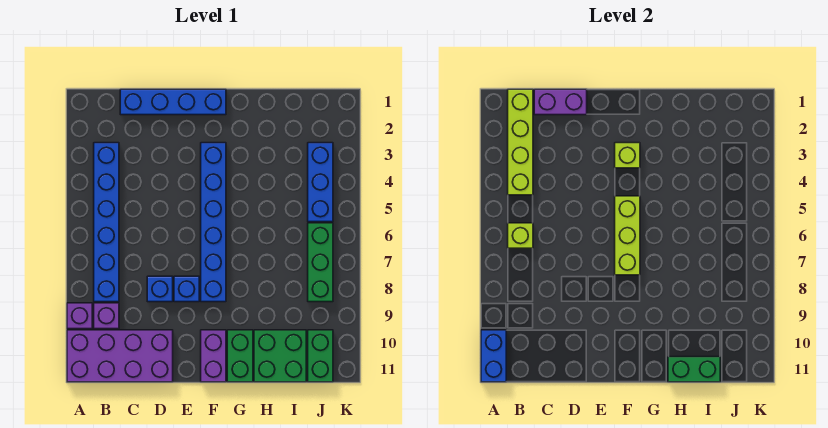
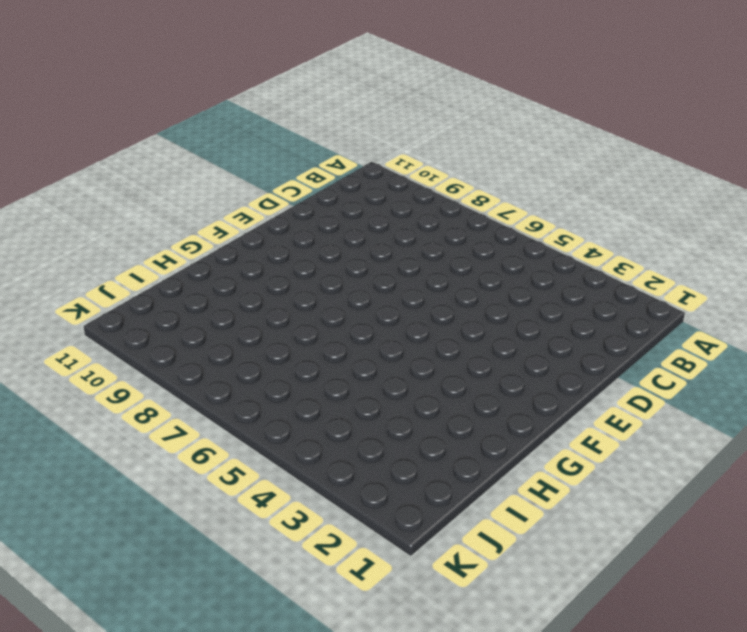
none -> purple 1x1 brick [67,303,92,329]
none -> purple 2x4 brick [67,330,173,382]
none -> blue 1x6 brick [94,143,119,302]

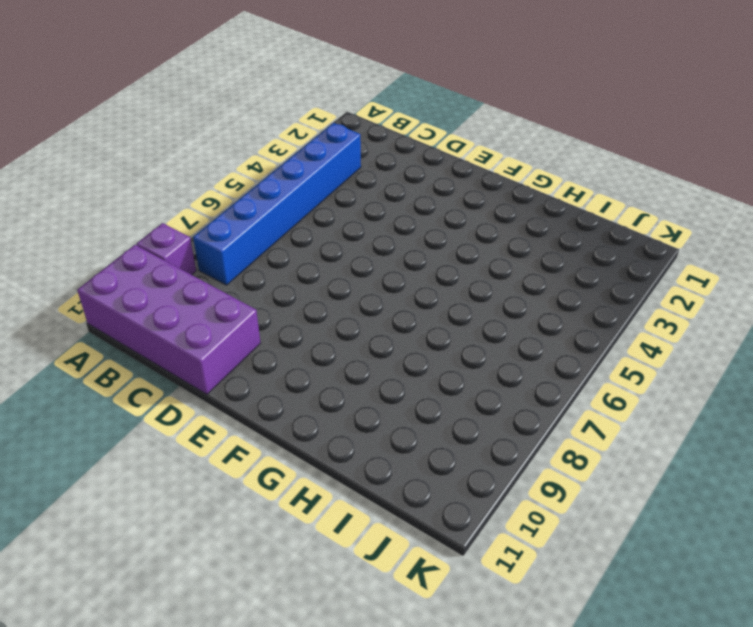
none -> purple 1x1 brick [94,303,119,329]
none -> blue 1x4 brick [120,89,226,115]
none -> blue 1x1 brick [147,276,173,302]

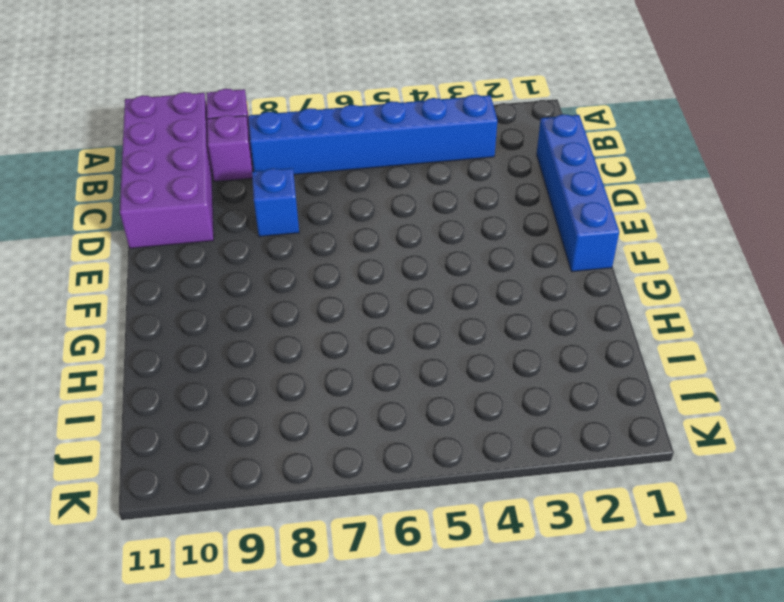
none -> blue 1x1 brick [174,276,199,302]
none -> blue 1x6 brick [201,143,226,302]
none -> purple 1x2 brick [201,330,226,382]

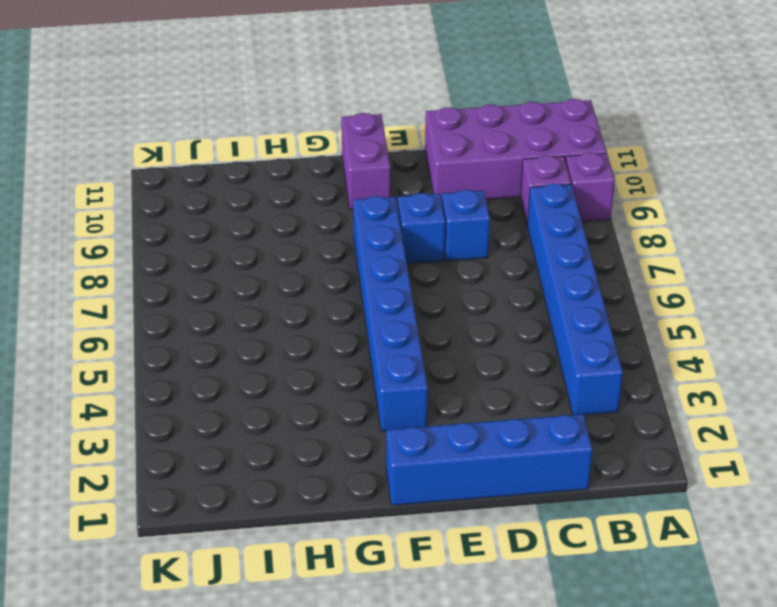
none -> green 1x2 brick [227,330,253,382]
none -> green 2x2 brick [254,330,306,382]
none -> blue 1x3 brick [308,143,333,222]

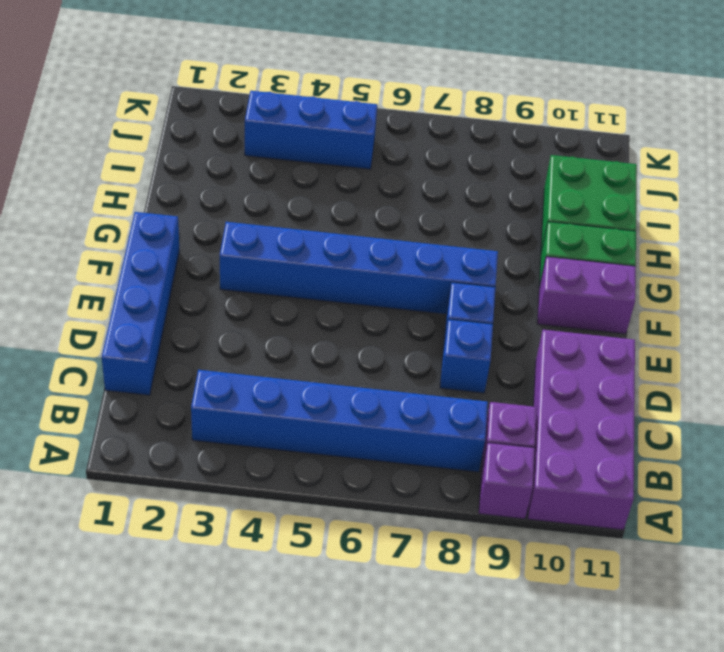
none -> green 1x3 brick [308,223,333,302]
none -> green 1x2 brick [308,330,333,382]
none -> blue 1x2 brick [481,330,506,382]

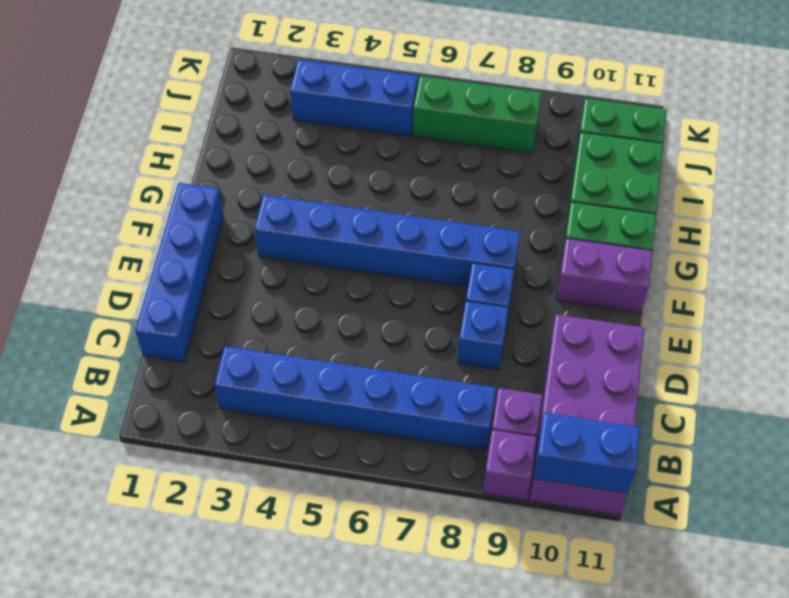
none -> lime 1x4 brick [508,89,533,195]
none -> lime 1x1 brick [508,223,533,248]
none -> purple 1x2 brick [534,89,587,115]

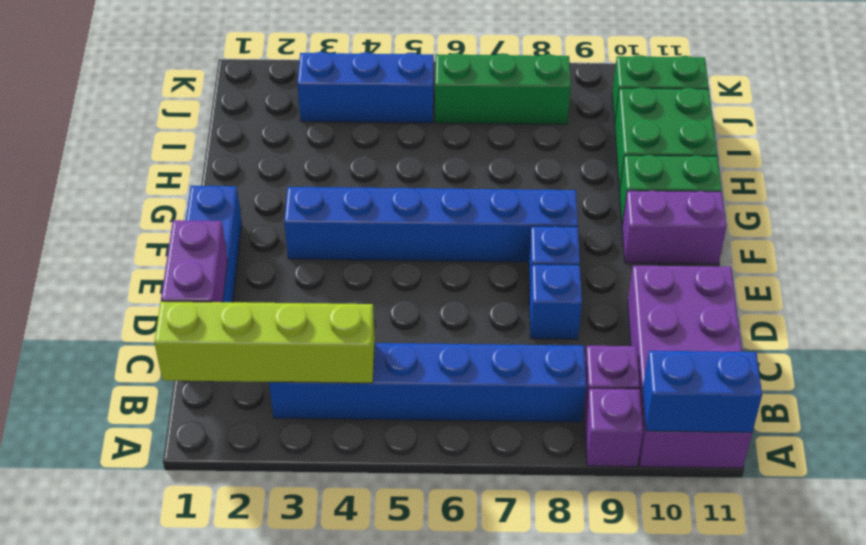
none -> lime 1x1 brick [508,223,533,248]
none -> lime 1x1 brick [615,143,640,168]
none -> lime 1x3 brick [615,196,640,275]

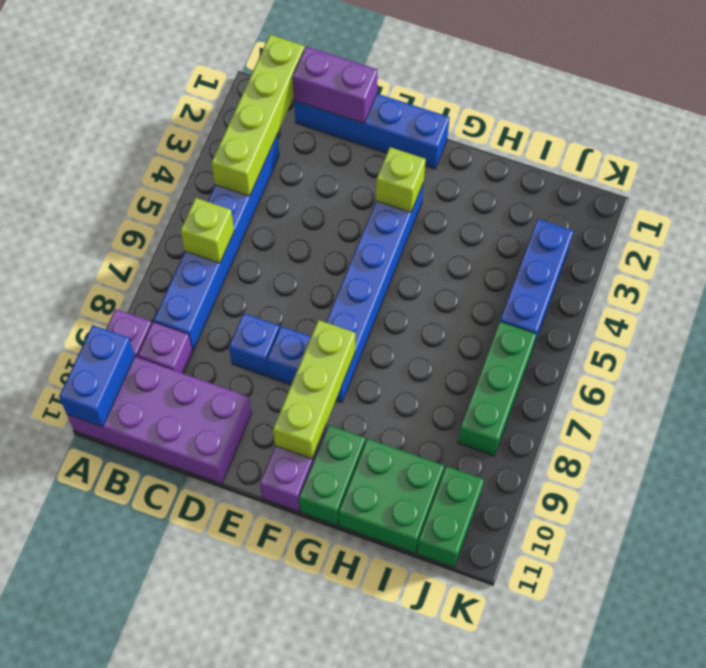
lime 1x3 brick [273,320,355,459] -> lime 1x3 brick moved to [615,196,640,275]
none -> green 1x2 brick [668,357,720,382]

